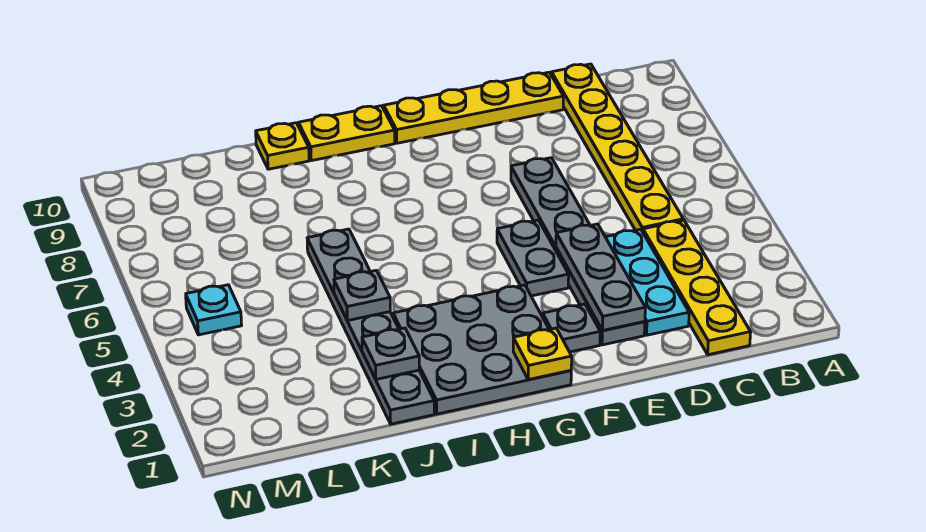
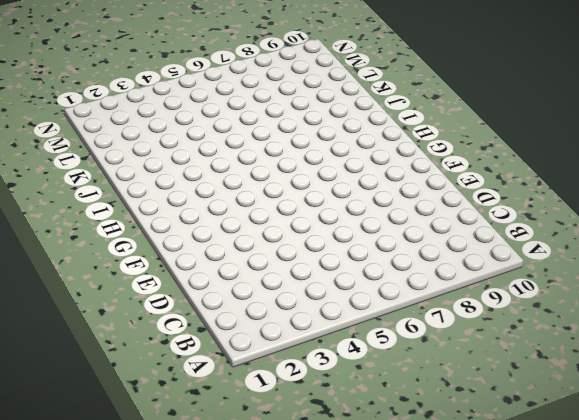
none -> yellow 1x4 plate [643,220,751,355]
none -> yellow 1x6 plate [552,64,683,232]
none -> cyan 1x3 plate [606,229,689,335]

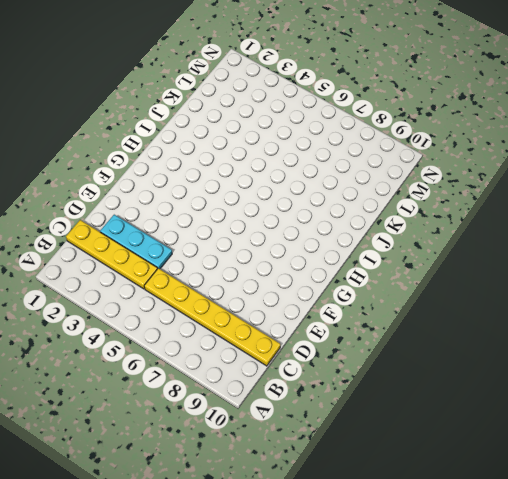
none -> yellow 1x4 plate [384,72,563,143]
none -> grey 1x6 plate [511,158,645,345]
none -> grey 1x1 plate [543,304,600,352]

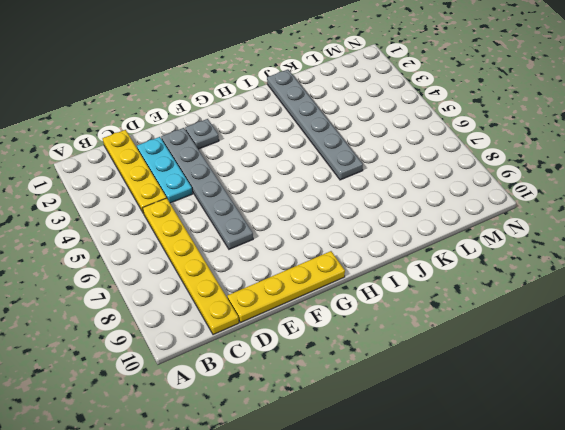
none -> grey 1x2 plate [497,220,569,296]
none -> grey 3x3 plate [393,285,571,414]
none -> yellow 1x2 plate [299,106,395,161]

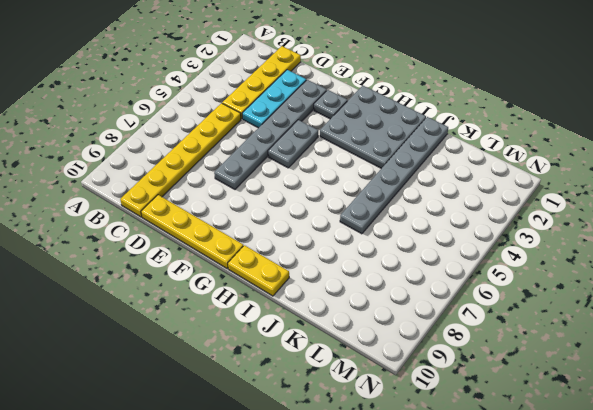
none -> yellow 1x1 plate [256,123,309,169]
none -> cyan 1x1 plate [186,285,242,335]
none -> grey 1x3 plate [556,224,645,330]

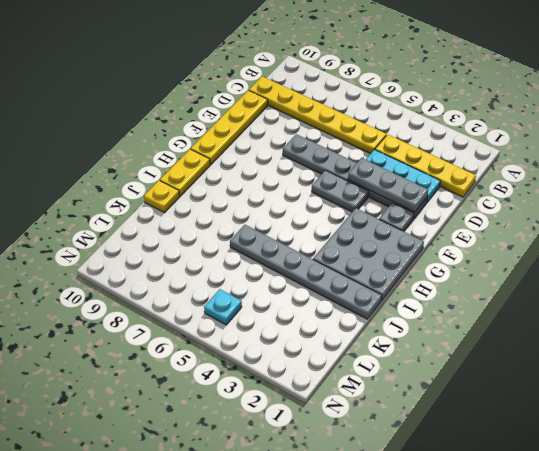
none -> yellow 1x1 plate [513,328,572,380]
none -> grey 1x1 plate [362,328,419,379]
none -> grey 1x1 plate [334,270,390,321]

